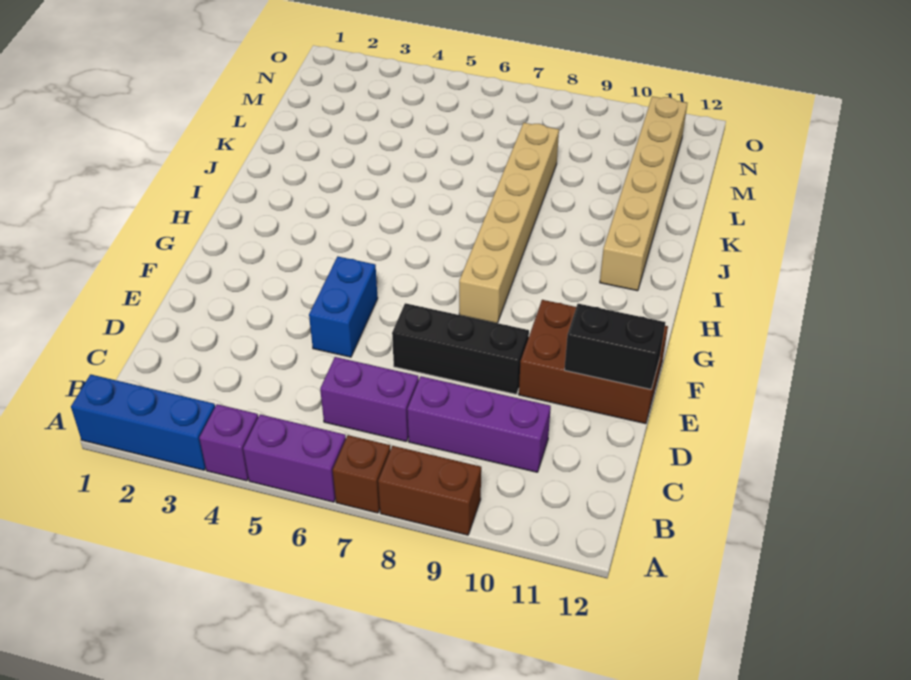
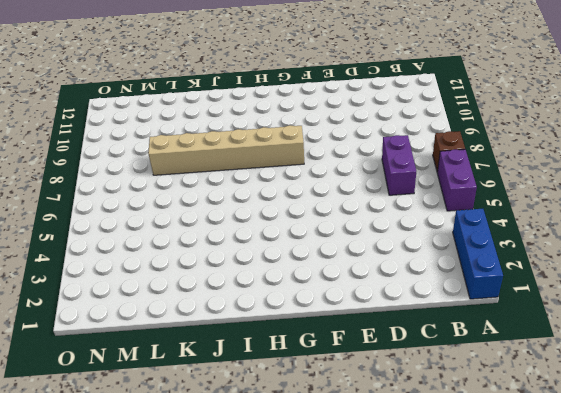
none -> purple 1x1 brick [199,404,258,481]
none -> brown 1x2 brick [378,446,481,535]
none -> purple 1x3 brick [407,376,551,472]

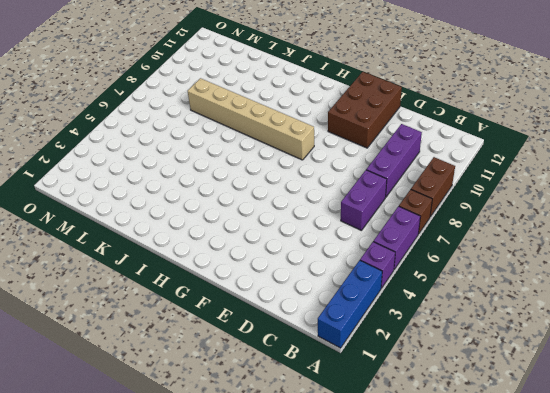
none -> blue 1x2 brick [309,257,378,357]
none -> black 1x3 brick [392,303,529,394]
none -> tan 1x6 brick [600,96,687,291]

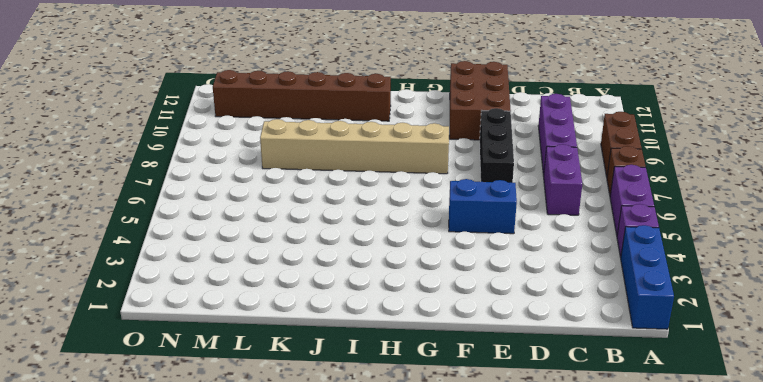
brown 1x6 brick [213,70,391,121] -> tan 1x6 brick [600,96,687,291]
none -> black 1x2 brick [564,304,665,389]

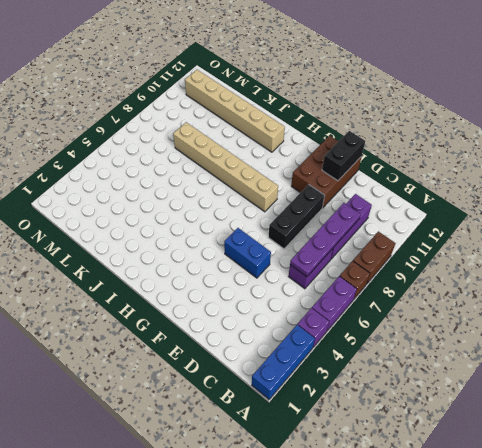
purple 1x4 plate [290,203,361,277] -> none

